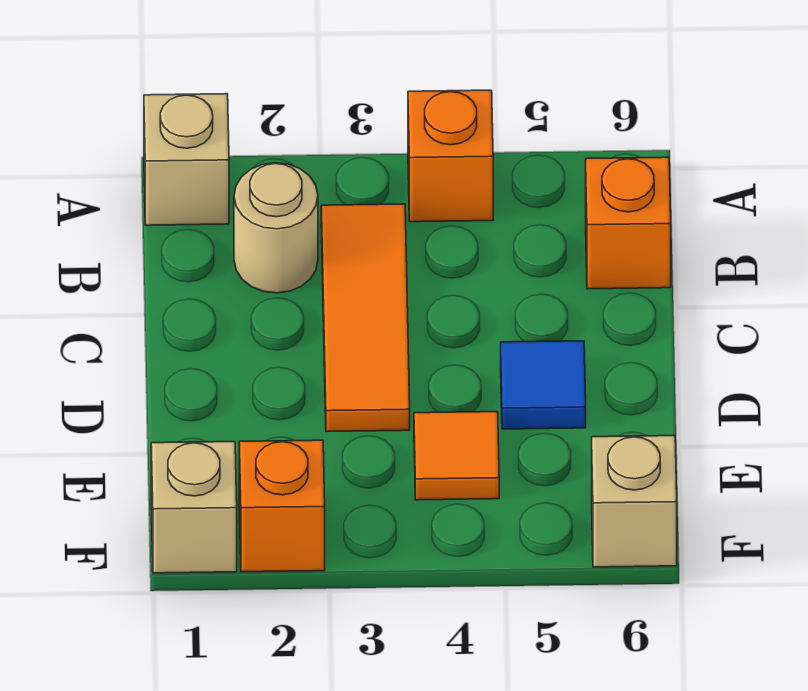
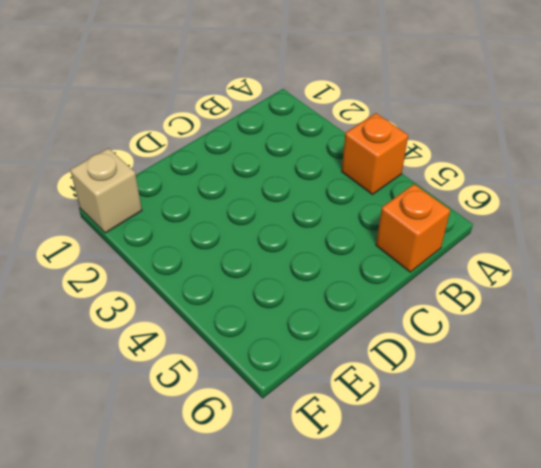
none -> tan 1x1 brick [144,94,229,225]
none -> tan 1x1 round brick [234,163,318,293]

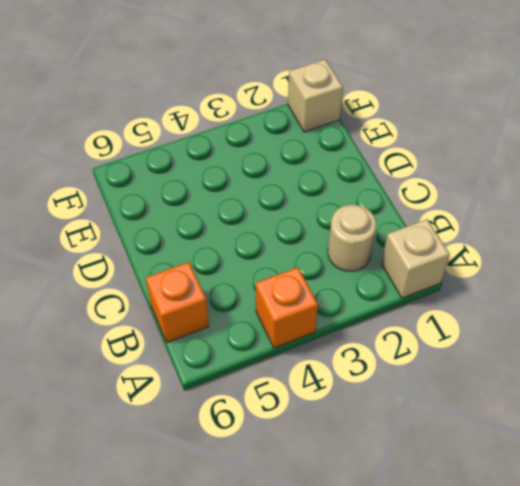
none -> orange 1x3 tile [321,204,410,432]
none -> blue 1x1 tile [501,341,586,429]

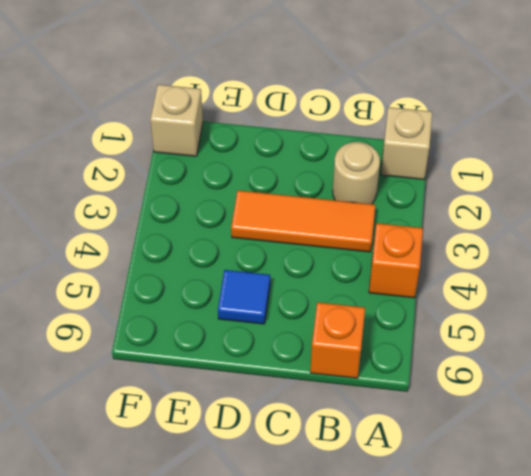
none -> orange 1x1 tile [414,412,499,500]
none -> orange 1x1 brick [239,440,325,572]

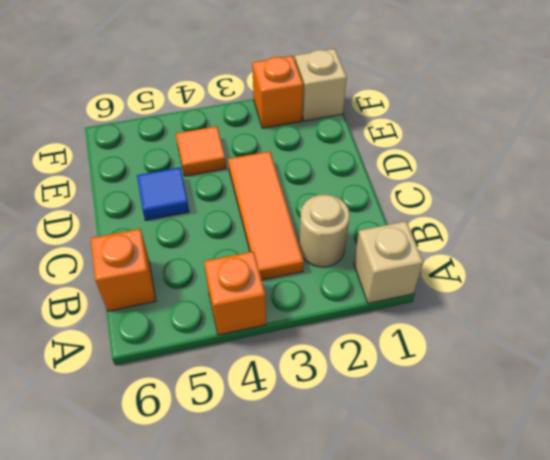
none -> tan 1x1 brick [592,436,677,567]

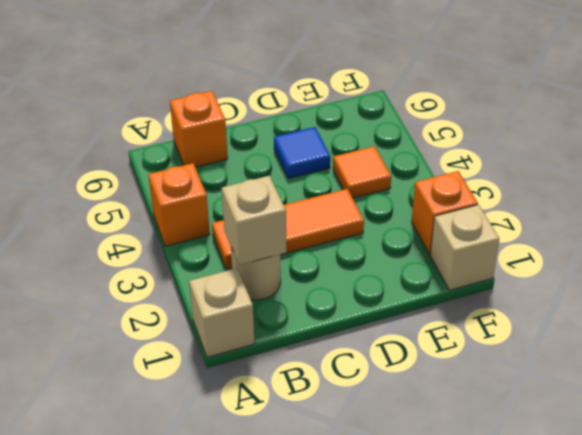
tan 1x1 brick [222,176,287,265] -> tan 1x1 brick moved to [592,436,677,567]

